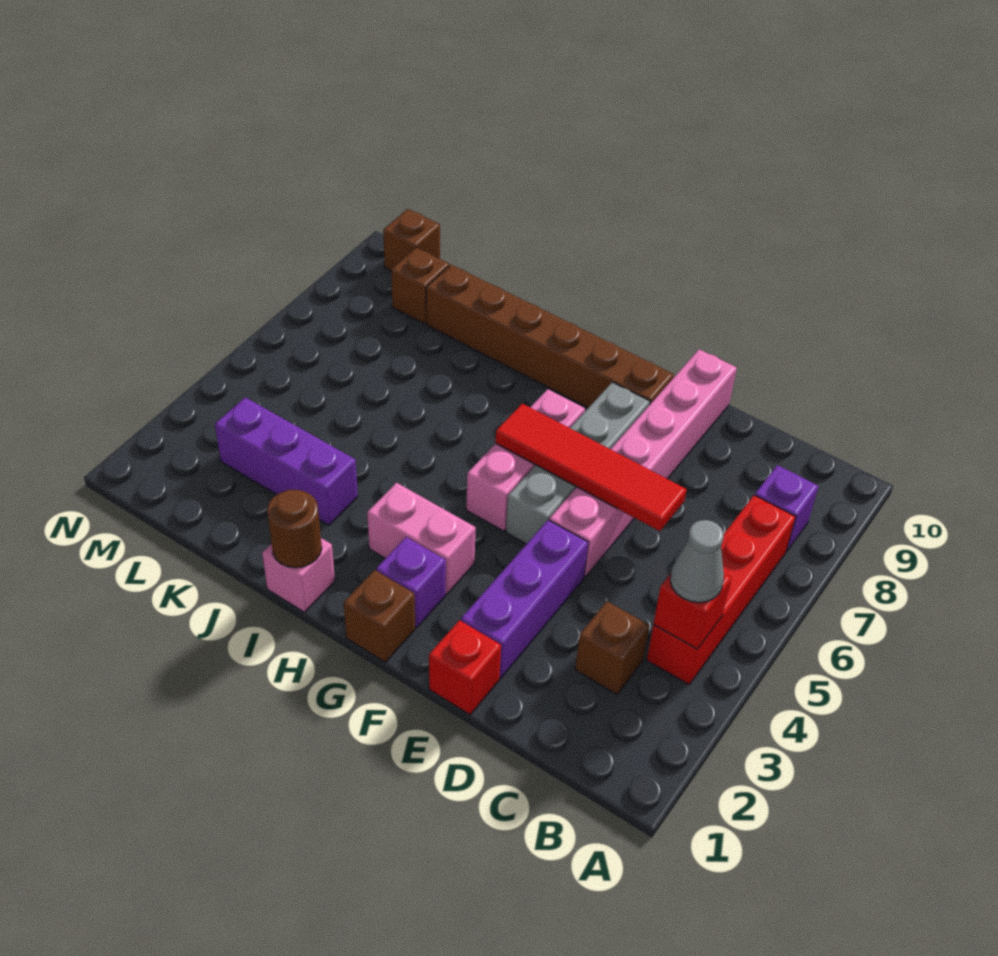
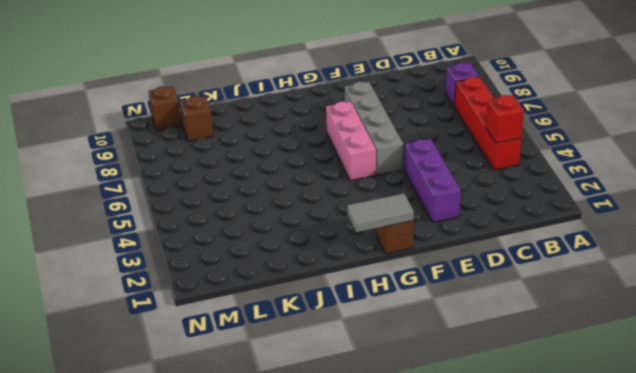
grey 1x2 tile [347,193,414,232] -> none
none -> brown 1x1 brick [575,601,650,694]
none -> red 1x1 brick [429,620,501,715]
none -> pink 1x6 brick [549,349,737,577]

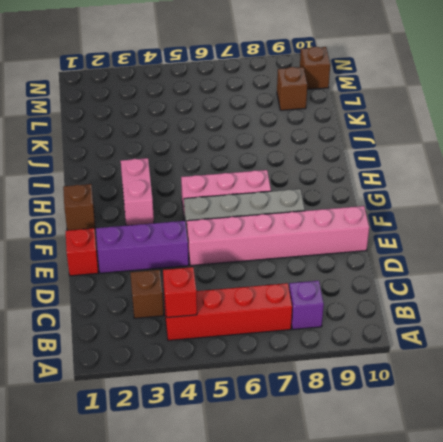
none -> brown 1x6 brick [426,265,674,408]
none -> purple 1x1 brick [376,537,446,628]
none -> pink 1x1 brick [262,538,335,612]

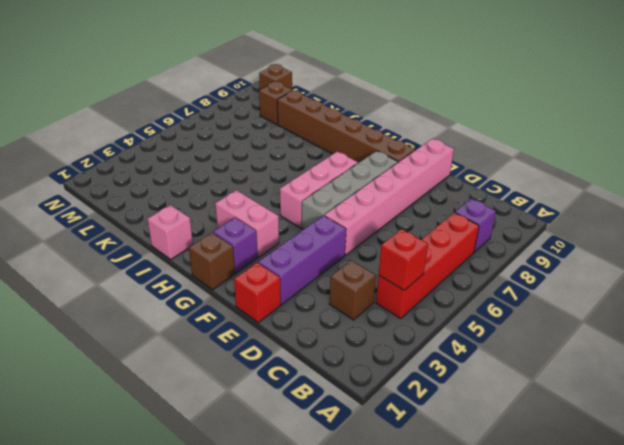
none -> purple 1x3 brick [215,397,358,525]
none -> red 1x4 tile [495,404,686,531]
none -> brown 1x1 round brick [267,490,322,568]

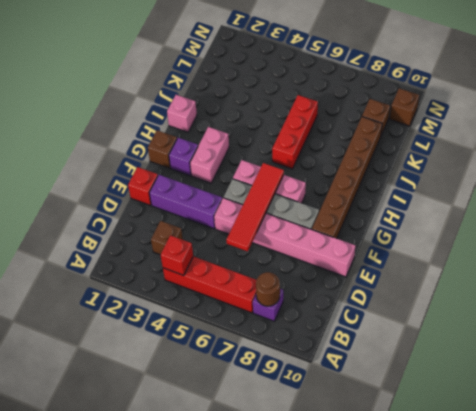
brown 1x1 round brick [256,272,280,306] -> brown 1x1 round brick moved to [267,490,322,568]
red 1x3 brick [272,95,318,169] -> none
none -> purple 1x3 brick [215,397,358,525]
none -> grey 1x1 cone [670,520,724,603]

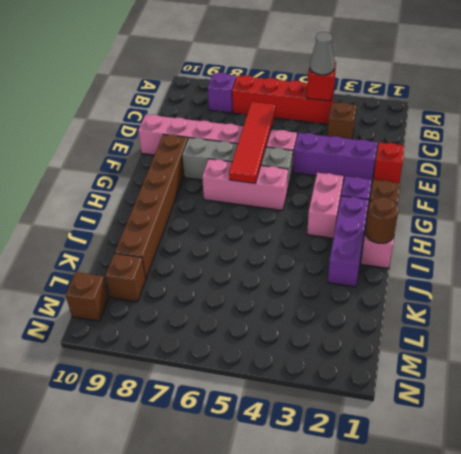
purple 1x3 brick [328,196,369,287] -> purple 1x3 brick moved to [215,397,358,525]

